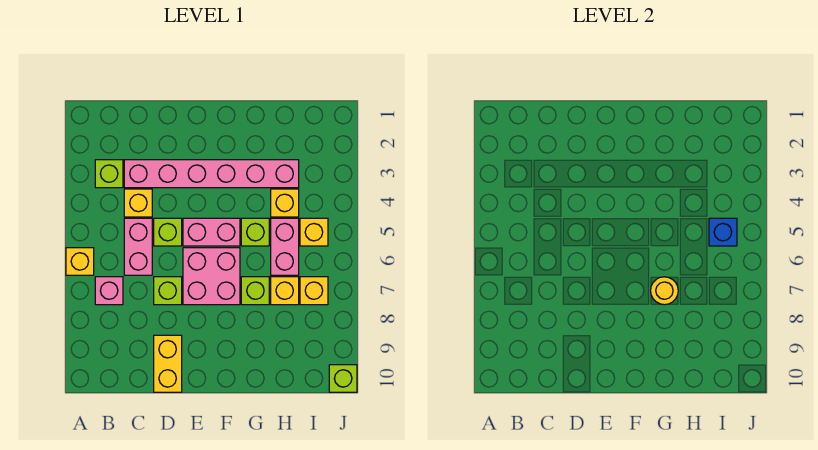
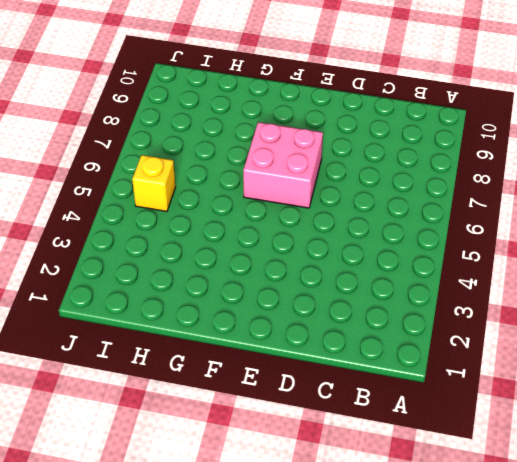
none -> yellow 1x1 brick [66,248,94,275]
none -> lime 1x1 brick [95,160,123,188]
none -> pink 1x1 brick [95,277,123,305]

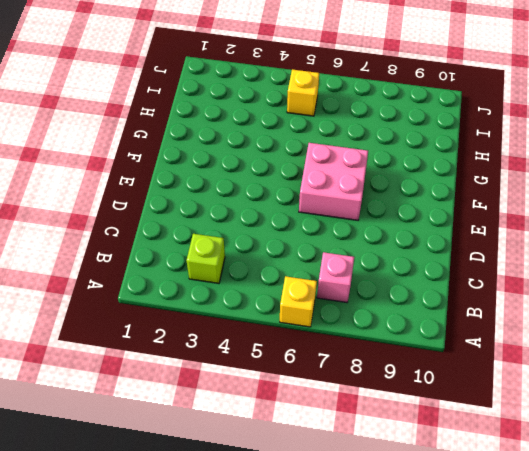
none -> pink 1x6 brick [124,160,299,188]
none -> yellow 1x1 brick [124,189,152,217]
none -> pink 1x2 brick [124,218,152,275]

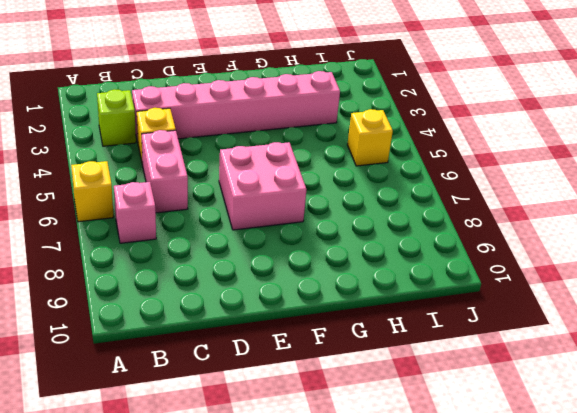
none -> lime 1x1 brick [154,218,182,246]
none -> lime 1x1 brick [154,277,182,305]
none -> yellow 1x2 brick [154,335,182,392]

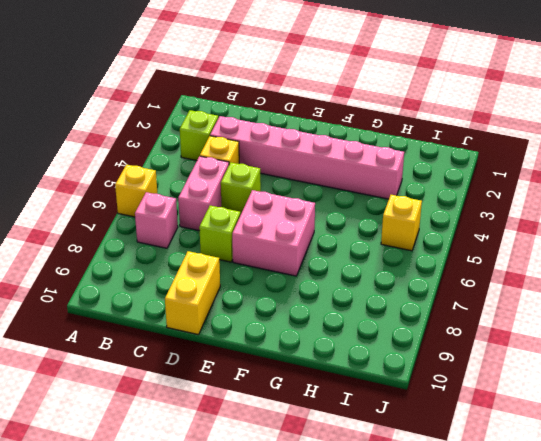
none -> pink 1x2 brick [183,218,240,246]
none -> lime 1x1 brick [241,218,269,246]
none -> lime 1x1 brick [241,277,269,305]

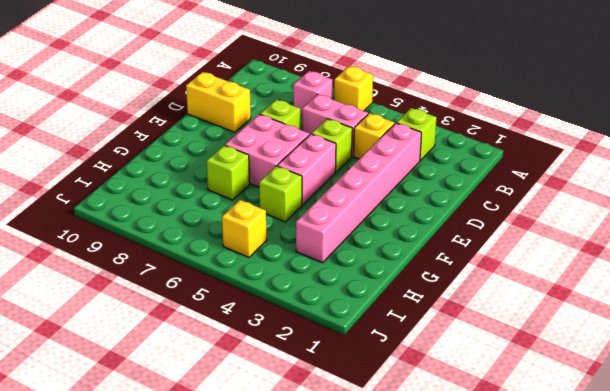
none -> yellow 1x1 brick [271,189,299,217]
none -> pink 1x2 brick [271,218,299,275]
none -> yellow 1x1 brick [271,277,299,305]

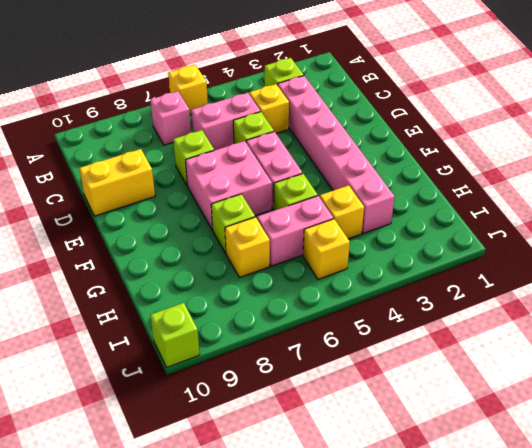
none -> yellow 1x1 brick [300,277,328,305]
none -> yellow 1x1 round brick [651,277,678,305]
none -> blue 1x1 brick [709,218,737,246]

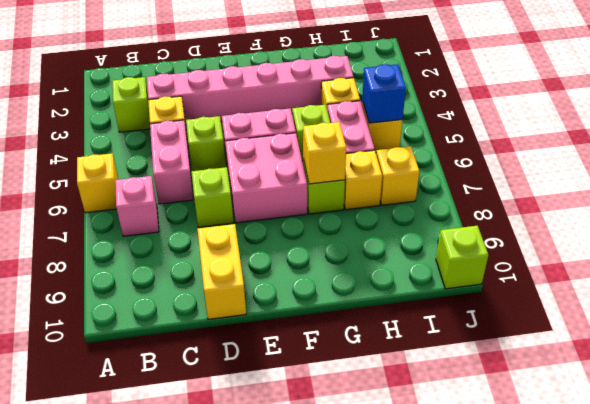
yellow 1x1 brick [303,122,346,184] -> yellow 1x1 round brick [651,277,678,305]

